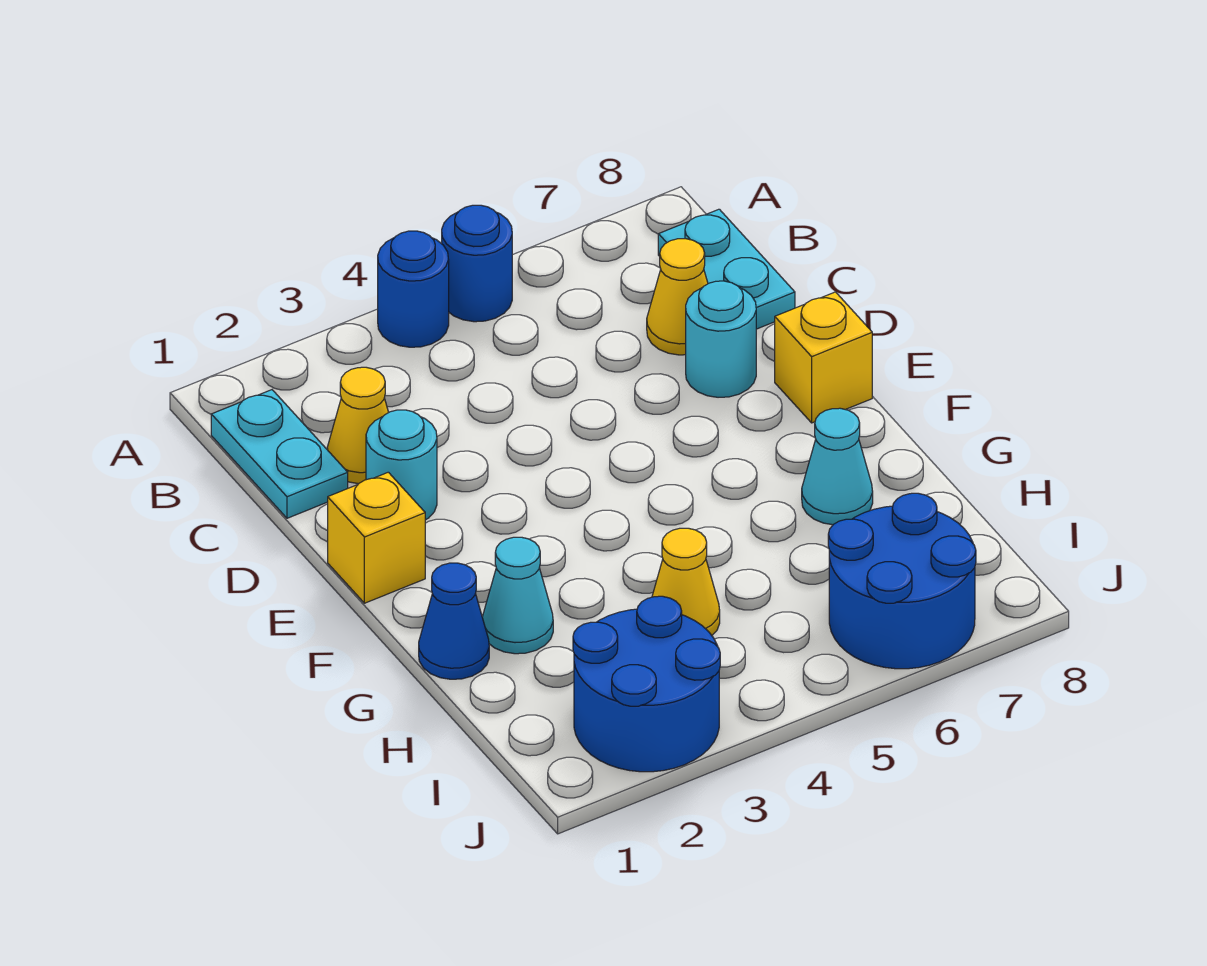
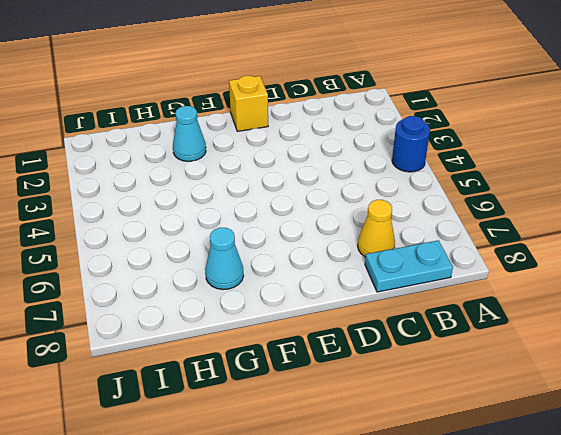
none -> blue 1x1 round brick [442,205,512,322]
none -> cyan 1x2 plate [211,390,348,518]
none -> yellow 1x1 cone [327,367,389,484]

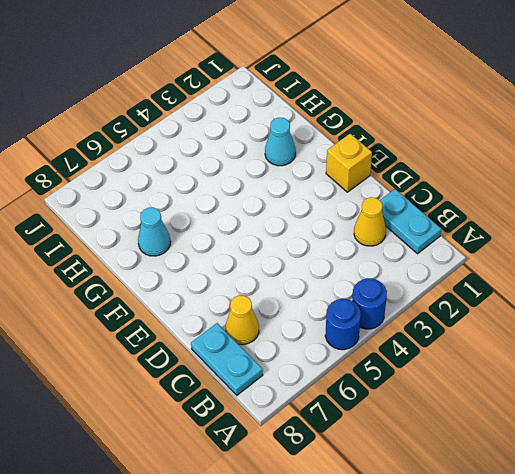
none -> cyan 1x1 round brick [366,410,437,520]
none -> cyan 1x1 round brick [686,281,756,397]
none -> yellow 1x1 brick [775,292,872,423]

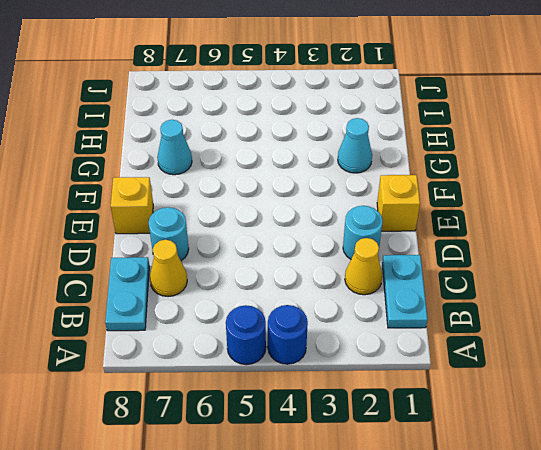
none -> blue 1x1 cone [419,563,489,679]
none -> yellow 1x1 cone [652,528,720,635]
none -> blue 2x2 round brick [573,596,720,772]

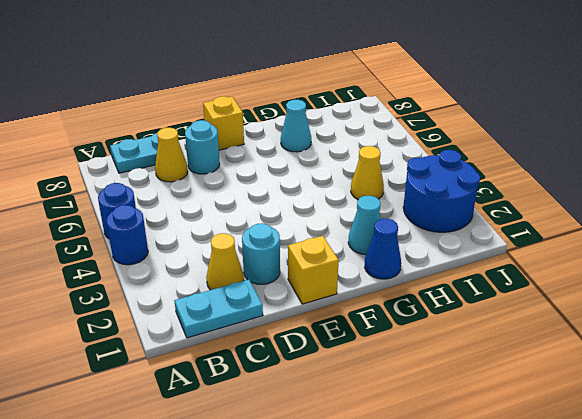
none -> blue 2x2 round brick [828,493,976,669]

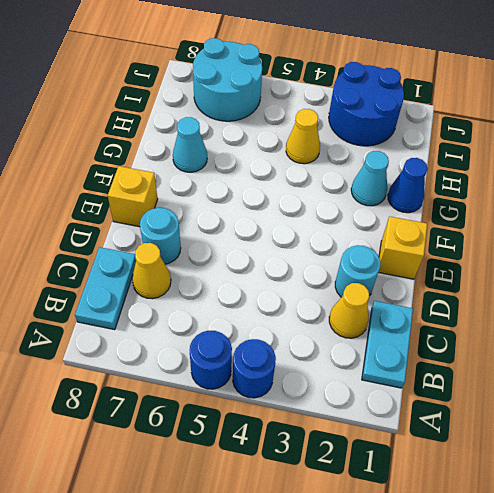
cyan 2x2 round brick [193,38,262,121] -> blue 2x2 round brick [828,493,976,669]

